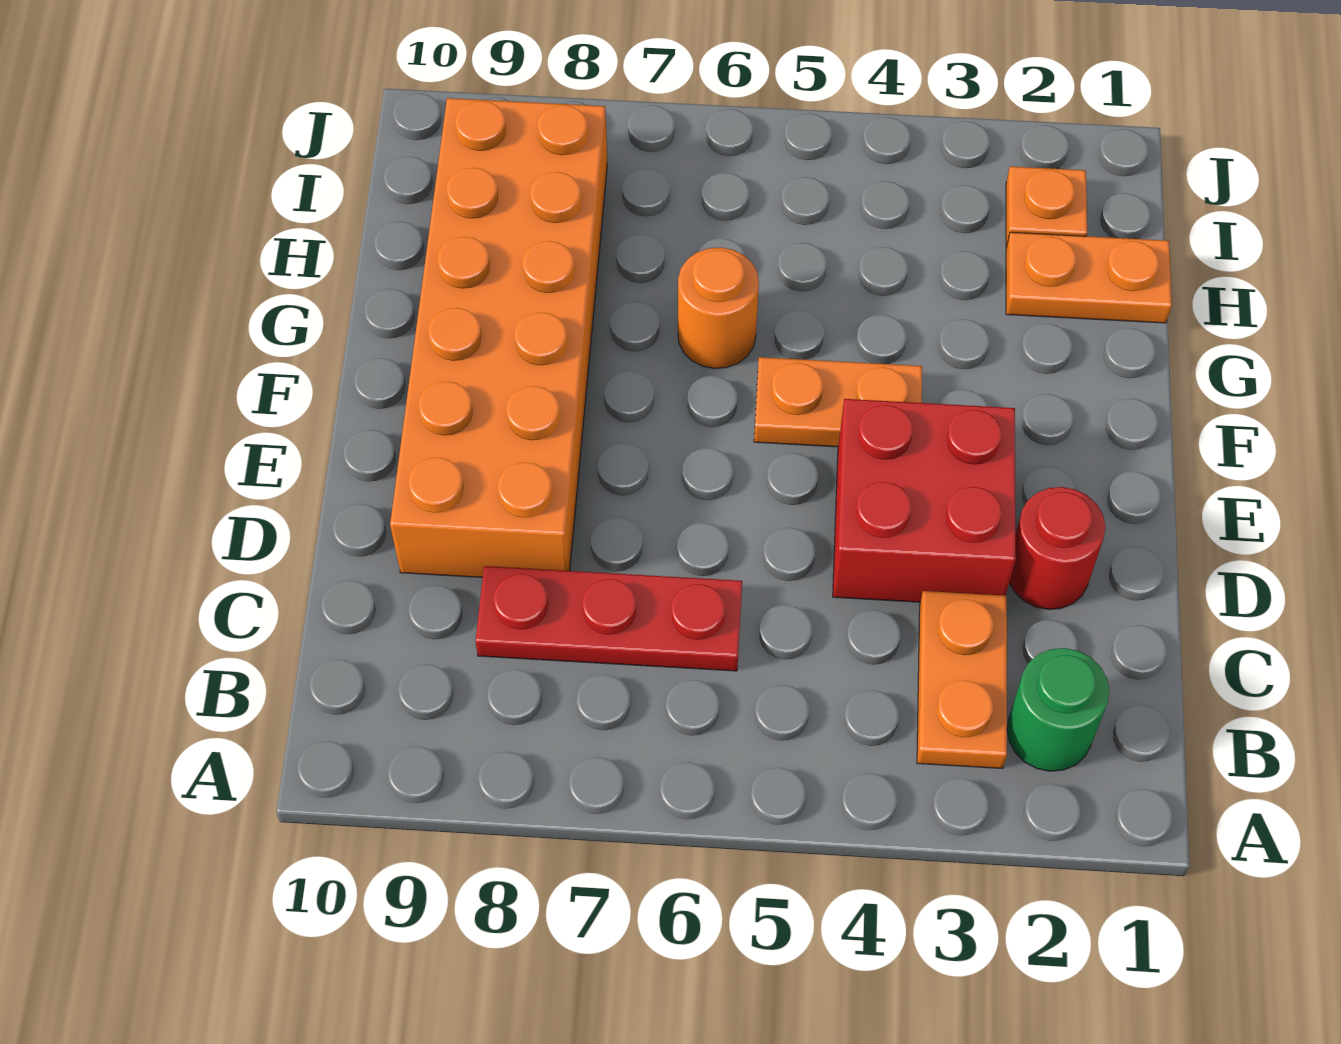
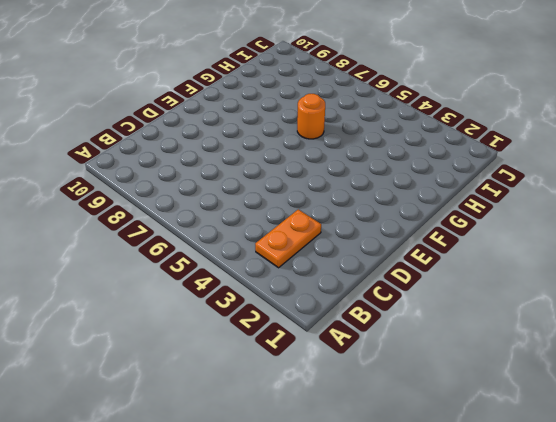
none -> green 1x1 round brick [1007,648,1109,771]
none -> red 1x3 plate [475,566,742,671]

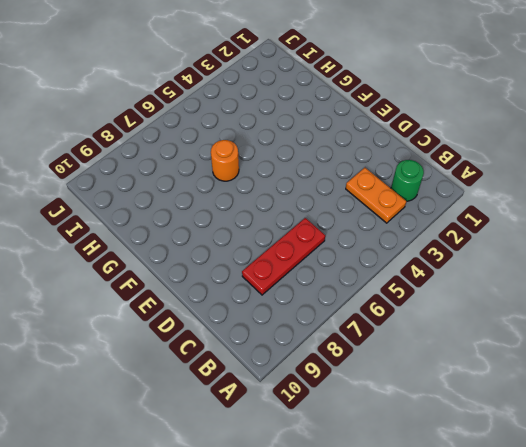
none -> red 1x1 round brick [1009,487,1105,609]
none -> red 2x2 brick [833,399,1016,602]

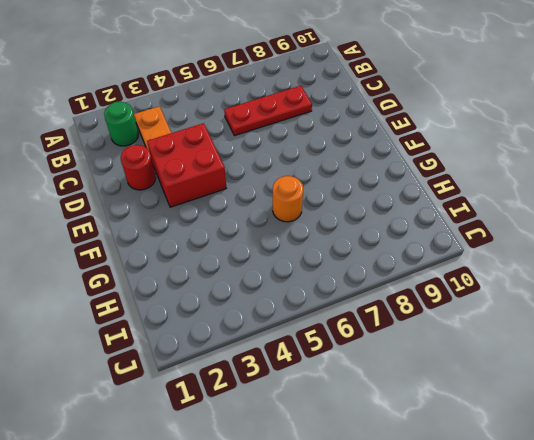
none -> orange 2x6 brick [390,98,607,578]
none -> orange 1x2 plate [754,357,922,447]

